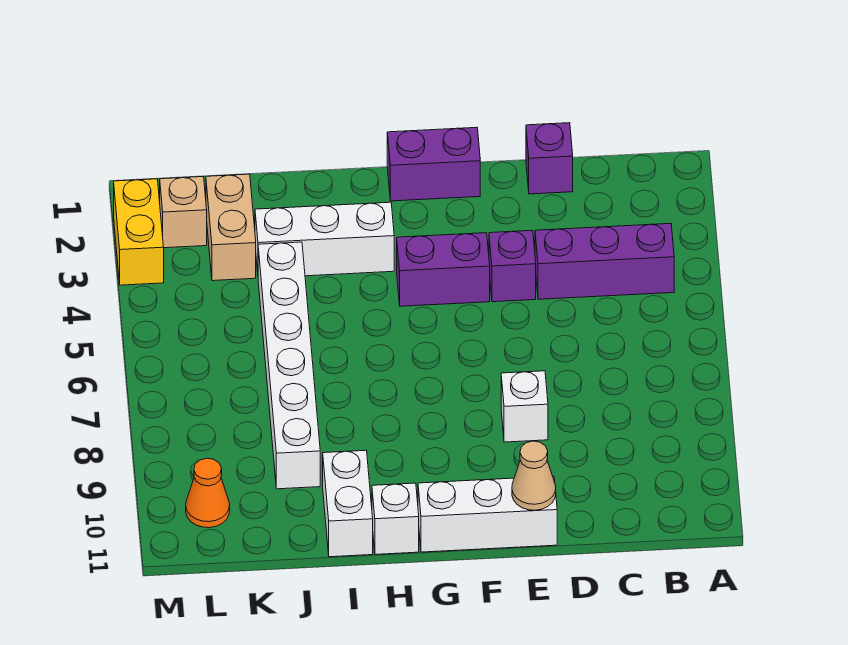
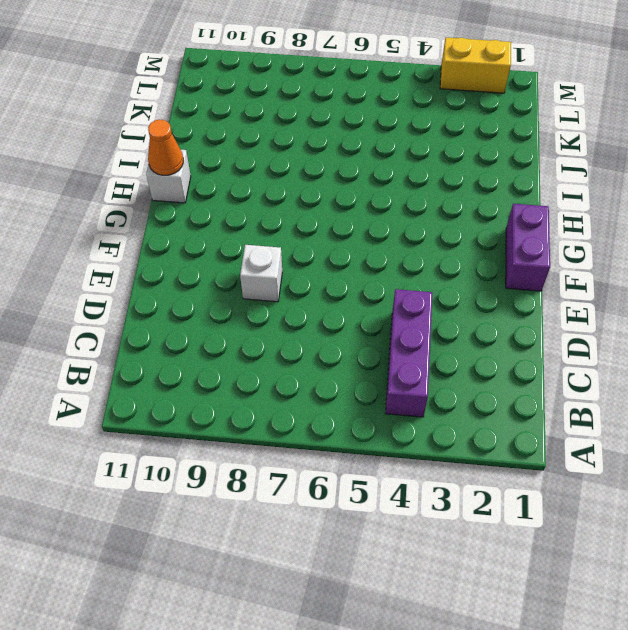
orange 1x1 cone [148,120,183,175] -> orange 1x1 cone moved to [186,458,230,528]
none -> purple 1x1 brick [526,123,573,194]
none -> purple 1x1 brick [489,230,536,302]
none -> white 1x3 brick [418,476,557,552]

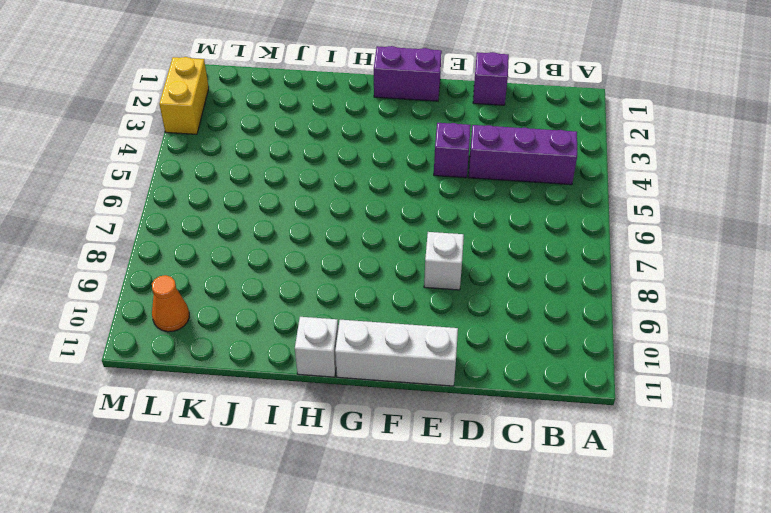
none -> purple 1x2 brick [397,233,490,306]
none -> white 1x3 brick [255,202,394,276]
none -> white 1x2 brick [323,450,373,557]

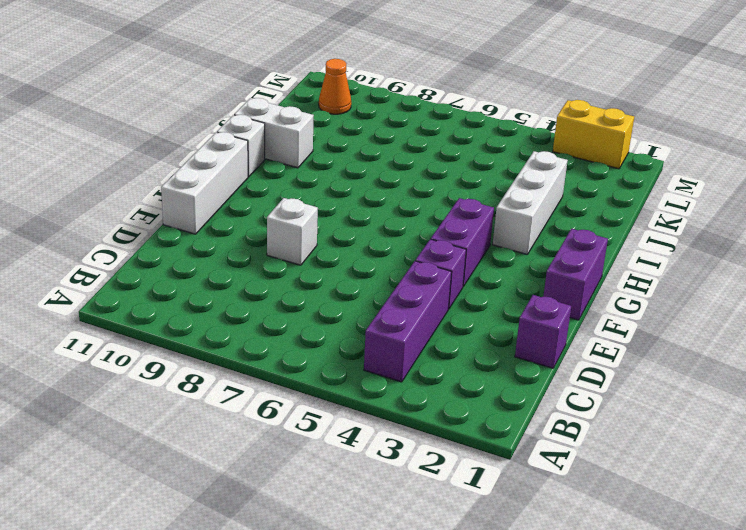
none -> white 1x6 brick [258,242,320,489]
none -> tan 1x2 brick [206,174,256,281]
none -> tan 1x1 brick [160,177,207,248]

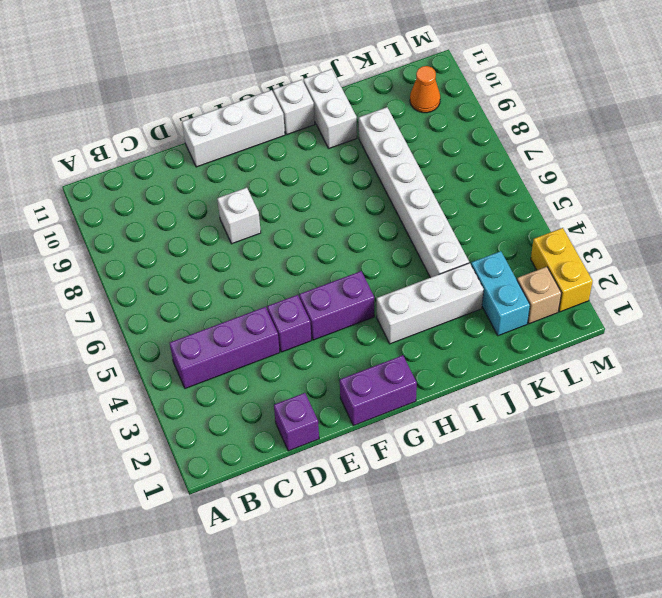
cyan 1x2 brick [471,251,530,336] -> tan 1x2 brick [206,174,256,281]
none -> tan 1x1 cone [512,441,556,510]

